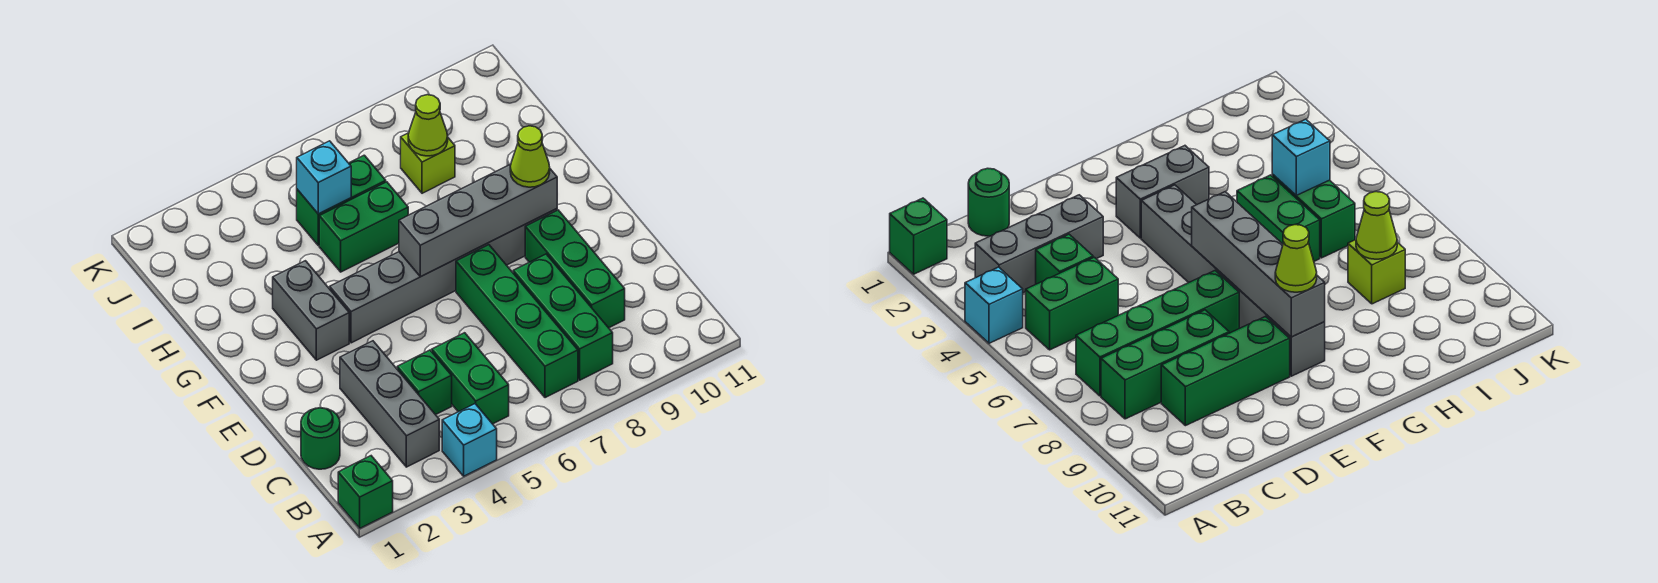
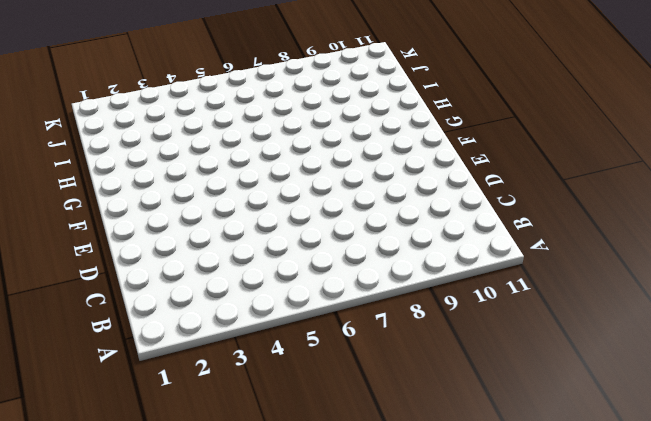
none -> green 1x1 brick [338,456,393,528]
none -> cyan 1x1 brick [442,404,497,476]
none -> grey 1x3 brick [340,341,439,467]

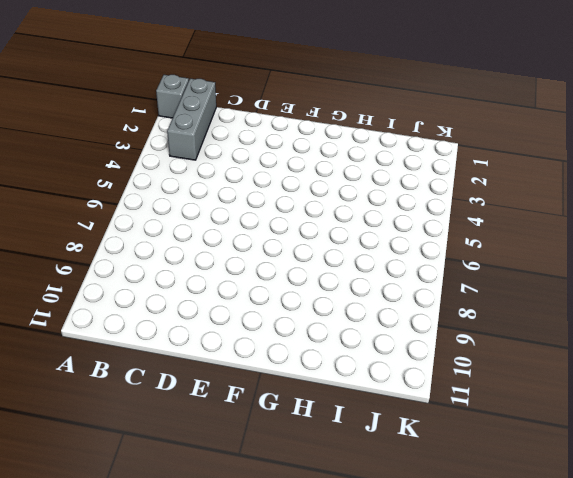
grey 1x1 brick [156,75,189,118] -> green 1x1 brick [338,456,393,528]
grey 1x3 brick [167,79,216,160] -> grey 1x3 brick turned to [340,341,439,467]
none -> cyan 1x1 brick [442,404,497,476]
none -> green 1x2 brick [432,333,509,424]
none -> green 1x4 brick [456,245,578,398]

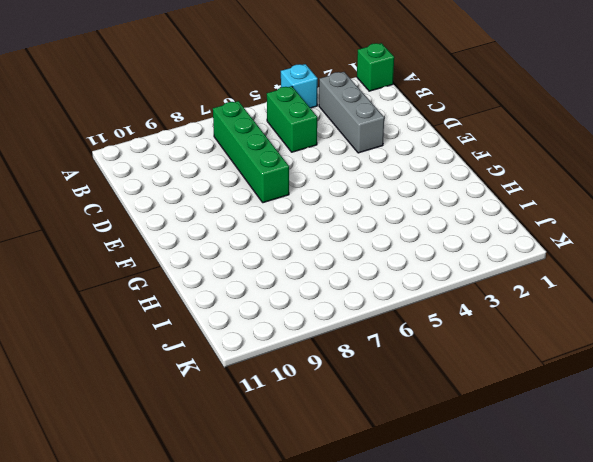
none -> green 1x3 brick [513,254,613,380]
none -> green 1x1 round brick [301,408,340,469]
none -> green 1x1 brick [397,350,452,415]

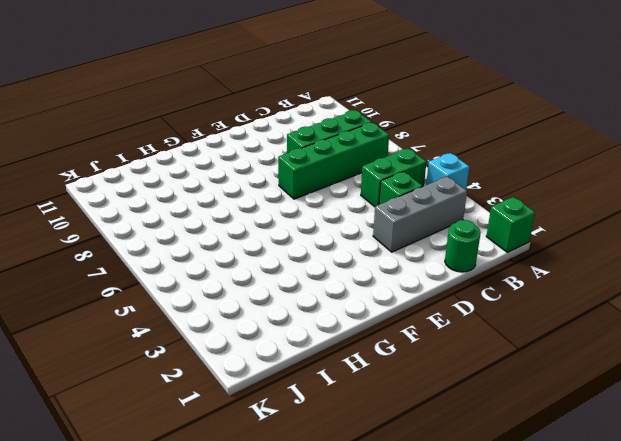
none -> green 1x3 brick [525,210,625,328]
none -> grey 1x2 brick [273,261,349,360]
none -> grey 1x6 brick [330,209,557,343]

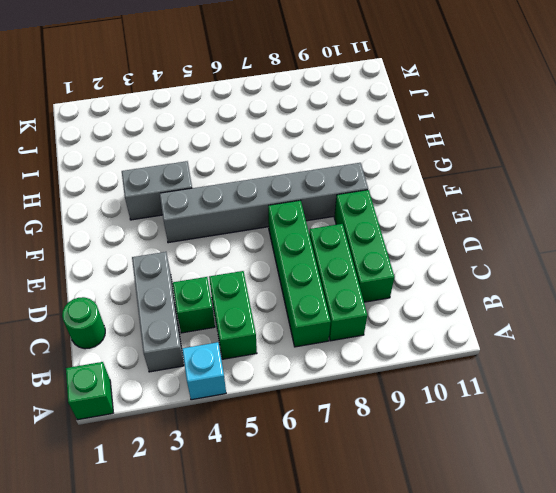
grey 1x2 brick [122,161,192,220] -> grey 1x2 brick turned to [273,261,349,360]
none -> green 1x2 brick [319,182,408,272]
none -> green 1x2 brick [297,155,386,245]
none -> lime 1x1 brick [401,133,455,193]

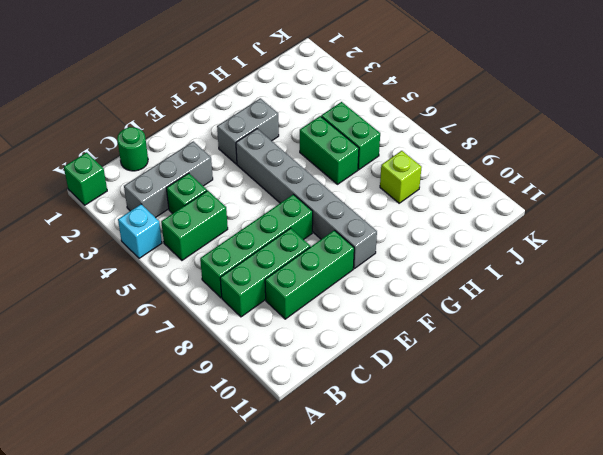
none -> grey 1x4 brick [399,164,557,277]
none -> cyan 1x1 brick [297,141,351,214]
none -> lime 1x1 cone [408,95,448,156]

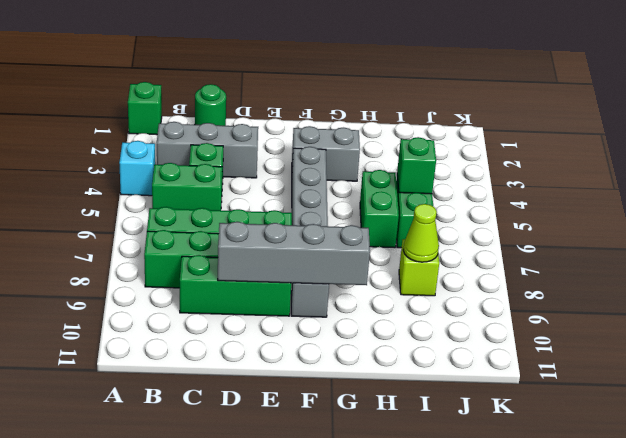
grey 1x4 brick [218,222,370,285] -> grey 1x4 brick turned to [399,164,557,277]
green 1x1 brick [397,137,436,194] -> cyan 1x1 brick [297,141,351,214]
none -> lime 1x1 cone [510,126,550,187]

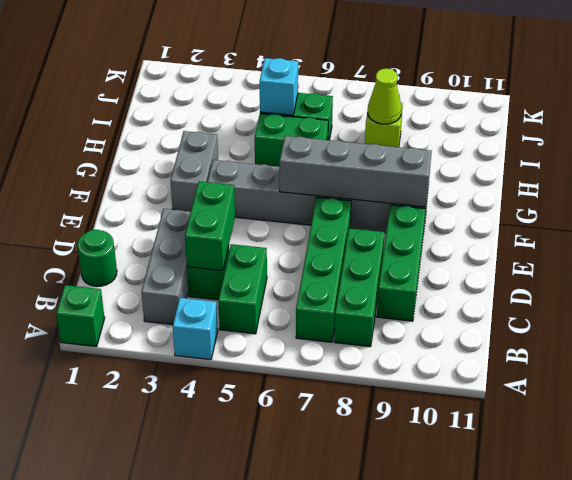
green 1x2 brick [185,181,235,271] -> none
none -> lime 1x1 cone [510,126,550,187]

